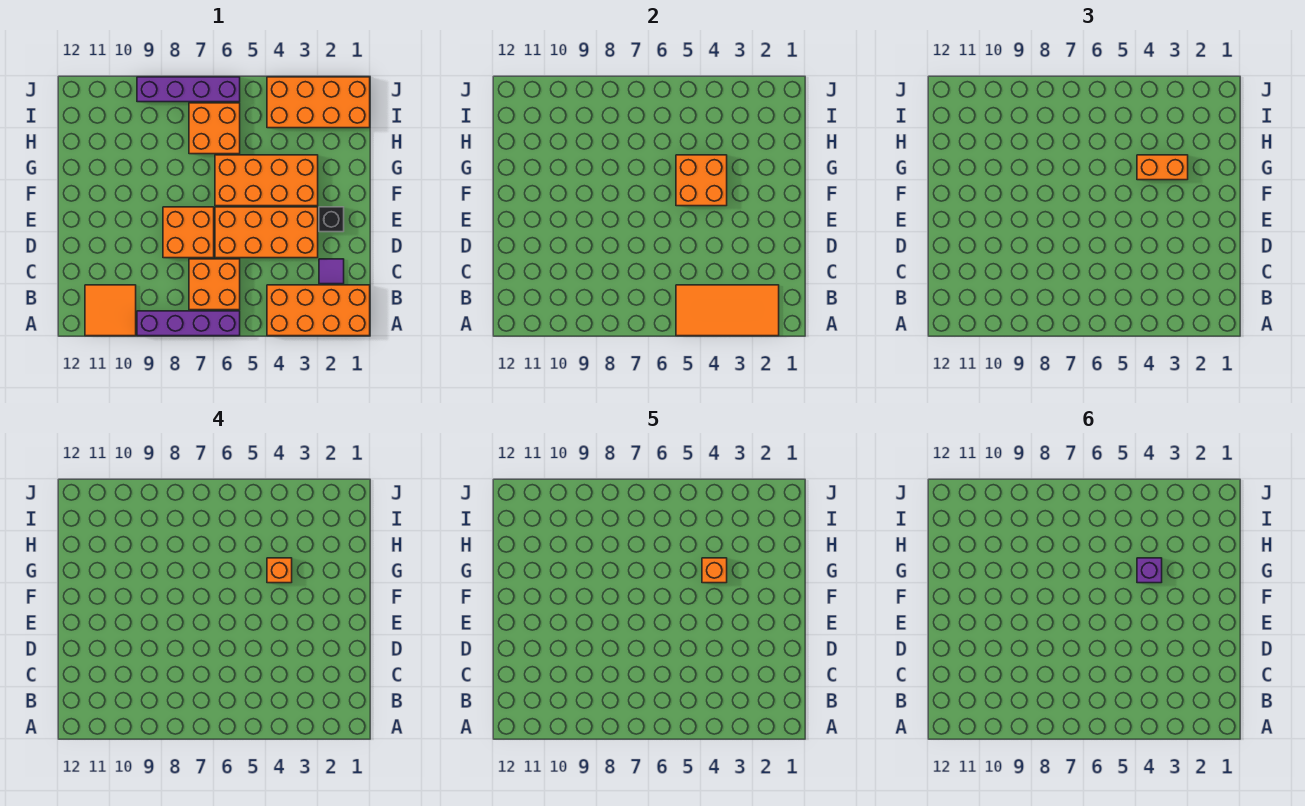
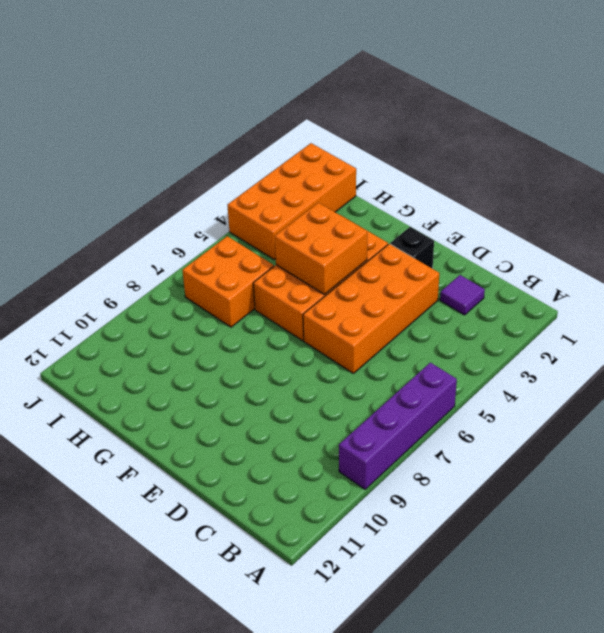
none -> orange 2x4 brick [267,285,370,336]
none -> orange 2x2 tile [85,285,136,336]
none -> orange 2x2 brick [189,259,240,310]

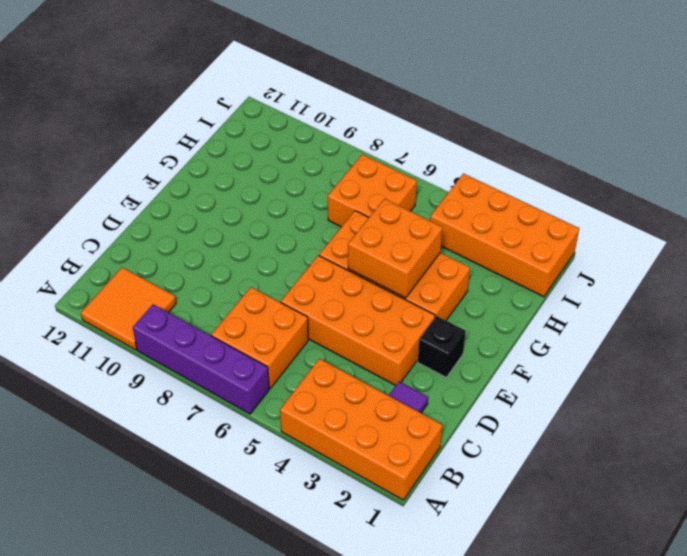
none -> orange 2x2 brick [163,207,214,258]
none -> purple 1x4 brick [137,77,240,102]
none -> orange 2x4 tile [676,285,779,336]

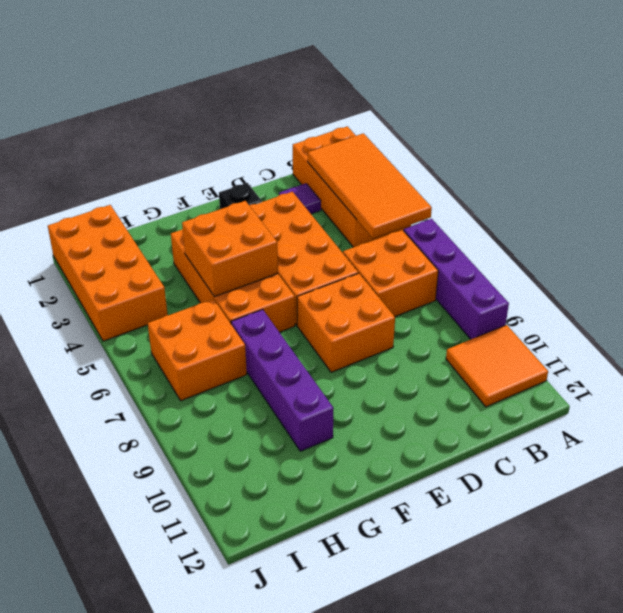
purple 1x4 brick [231,310,334,451] -> purple 1x4 brick moved to [137,77,240,102]
none -> orange 1x2 brick [1137,155,1188,180]
none -> orange 1x1 brick [267,558,292,583]
none -> orange 1x1 brick [702,558,727,583]

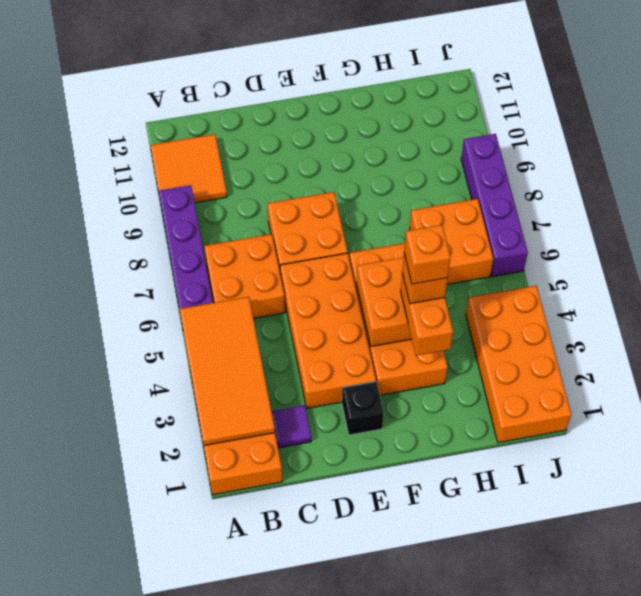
none -> purple 1x1 brick [1137,558,1162,583]

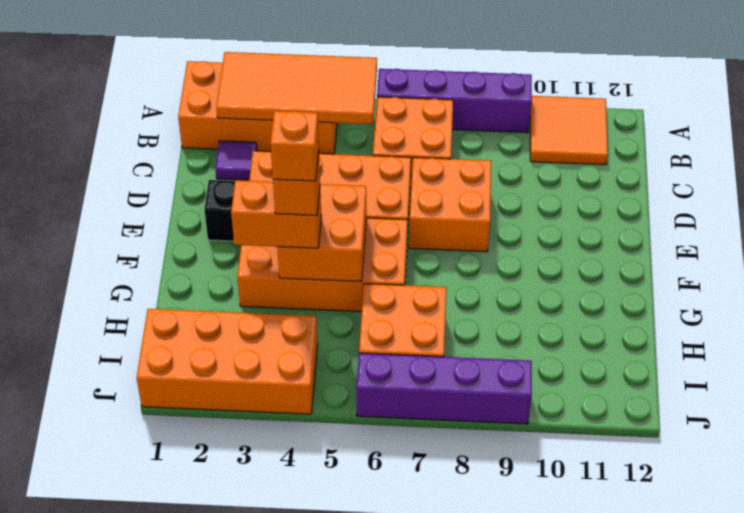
none -> purple 1x1 brick [1137,558,1162,583]

